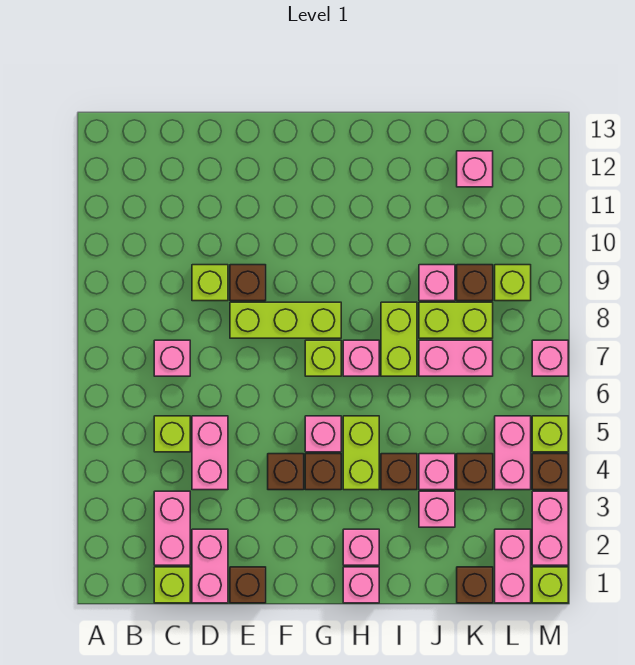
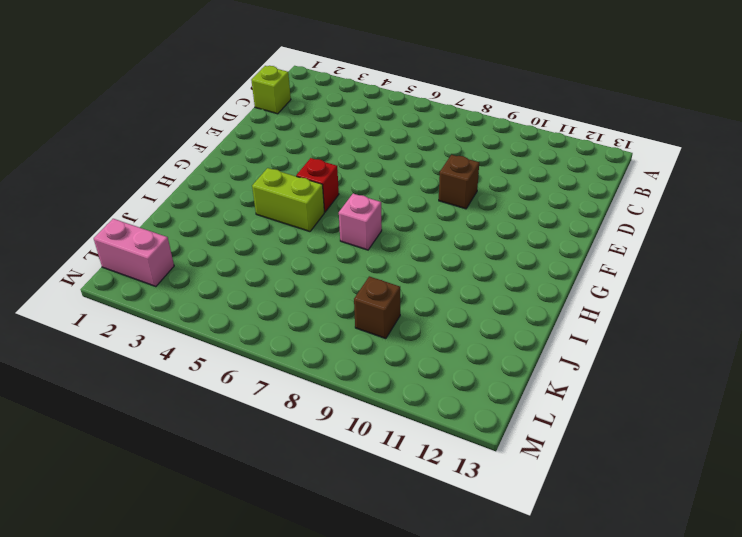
red 1x1 brick [296,158,339,212] -> pink 1x1 brick [305,416,341,452]
none -> pink 1x2 brick [154,491,190,565]
none -> lime 1x1 brick [154,416,190,452]
none -> pink 1x1 brick [154,340,190,376]
none -> pink 1x2 brick [192,529,228,603]

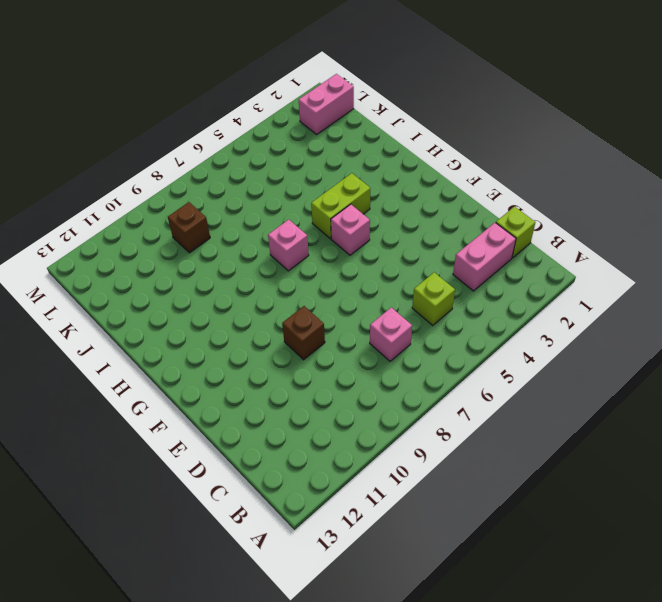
none -> pink 1x2 brick [192,529,228,603]
none -> pink 1x2 brick [192,416,228,490]
none -> lime 1x1 brick [192,265,228,301]
none -> brown 1x1 brick [230,567,266,603]

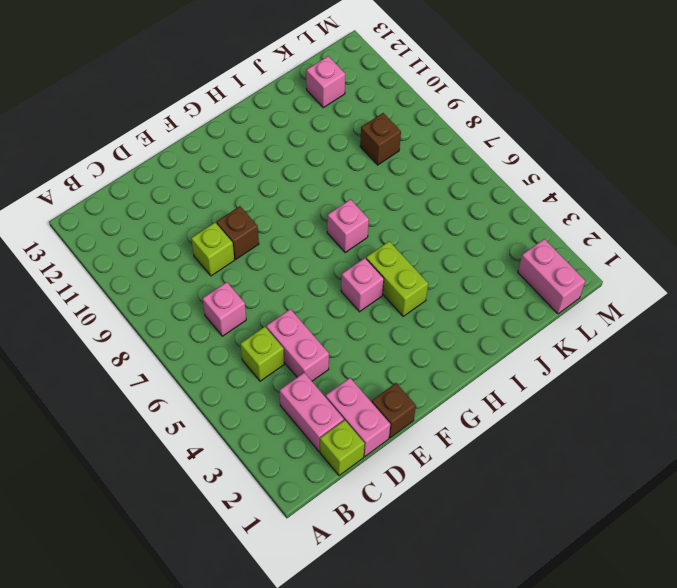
none -> lime 1x3 brick [230,302,341,338]
none -> brown 1x1 brick [268,454,304,490]
none -> brown 1x1 brick [305,454,341,490]
none -> lime 1x1 brick [305,340,341,376]

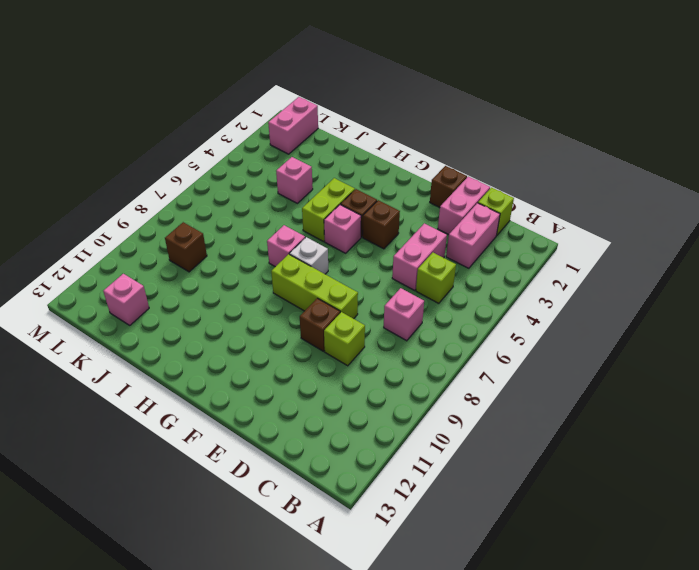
white 1x1 brick [289,237,328,274] -> lime 1x1 brick [305,340,341,376]
none -> pink 1x1 brick [343,567,379,603]
none -> pink 1x1 brick [343,529,379,565]
none -> brown 1x1 brick [381,454,417,490]
none -> lime 1x2 brick [381,302,417,376]

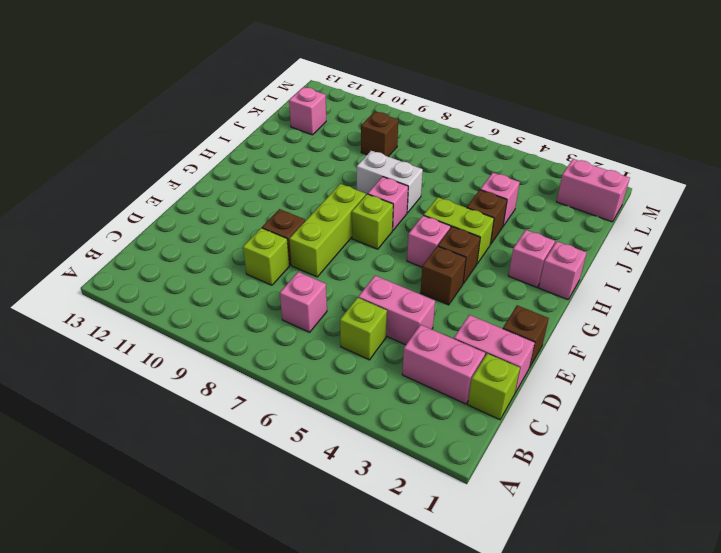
white 1x2 brick [357,151,423,213] -> lime 1x2 brick [381,302,417,376]
none -> pink 1x1 brick [419,491,455,527]
none -> pink 1x2 brick [419,340,493,376]
none -> lime 1x2 brick [419,302,493,338]
none -> pink 1x1 brick [419,265,455,301]

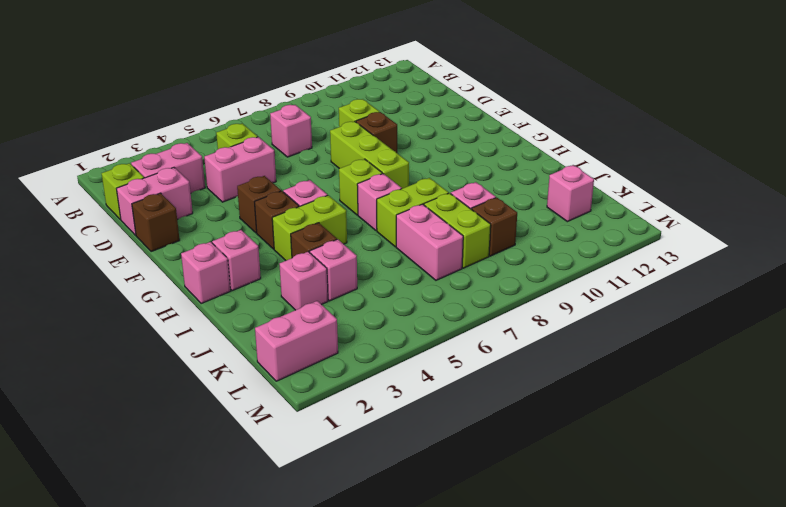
none -> brown 1x1 brick [457,567,493,603]
none -> brown 1x1 brick [457,454,493,490]
none -> pink 1x2 brick [495,416,531,490]
none -> lime 1x1 brick [495,265,531,301]

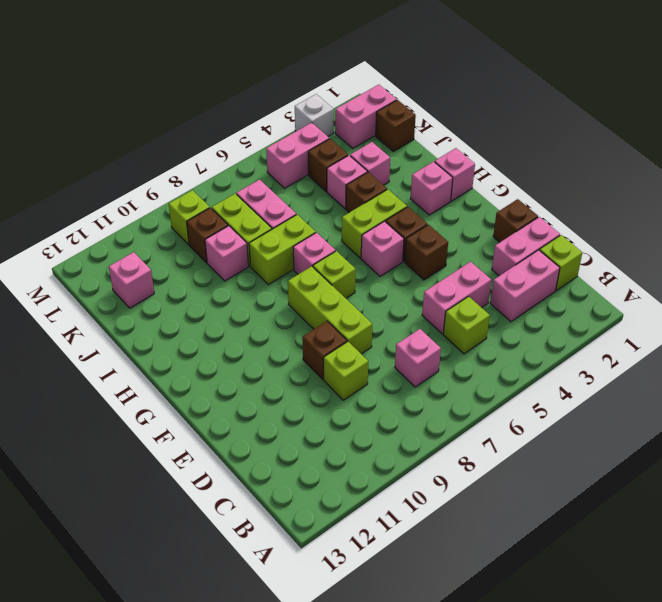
white 1x1 brick [295,94,334,136] -> pink 1x2 brick [532,491,568,565]
none -> lime 1x1 brick [532,567,568,603]
none -> brown 1x1 brick [532,454,568,490]
none -> lime 1x1 brick [532,416,568,452]
none -> pink 1x1 brick [532,340,568,376]

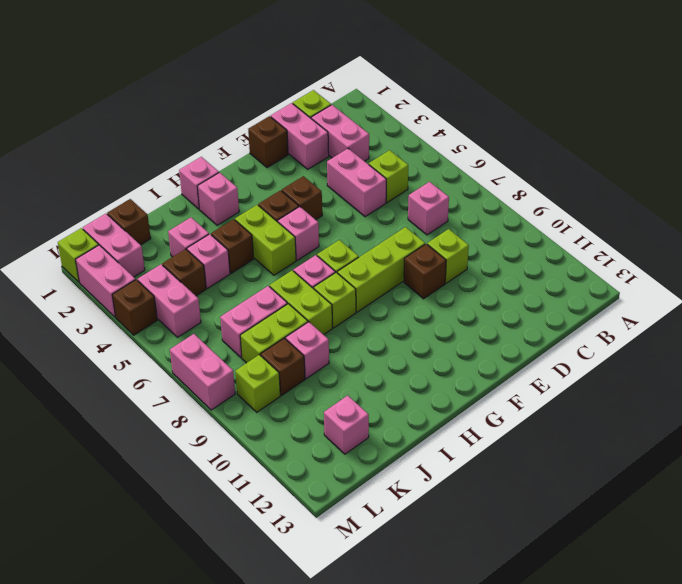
lime 1x1 brick [314,272,356,328] -> lime 1x1 brick moved to [532,416,568,452]
pink 1x2 brick [170,334,235,410] -> pink 1x1 brick [532,340,568,376]

